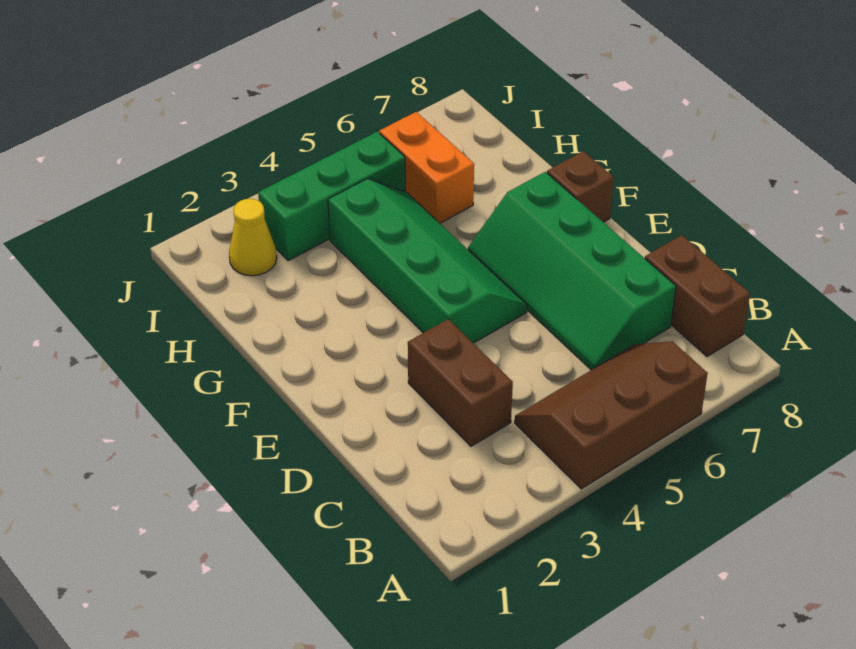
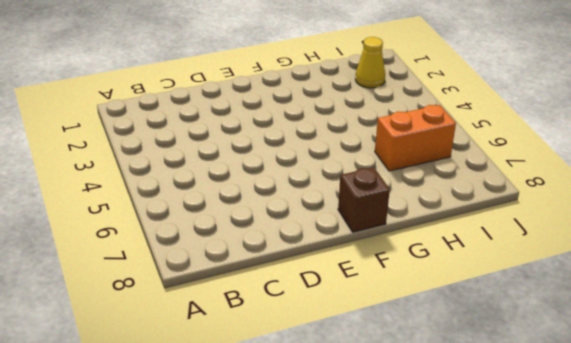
none -> brown 2x3 slope [515,341,708,489]
none -> brown 1x2 brick [645,235,750,357]

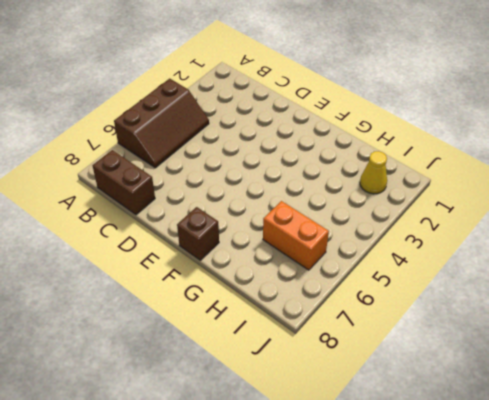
none -> brown 1x2 brick [408,319,513,446]
none -> green 2x4 slope [468,172,676,370]

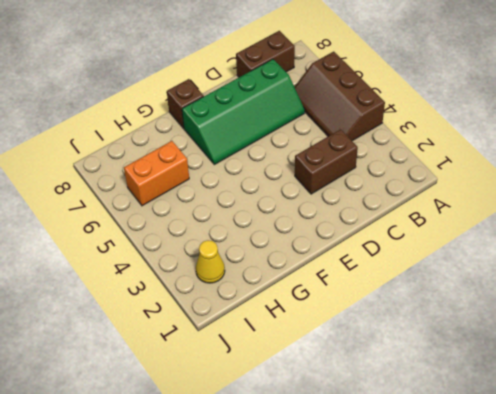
none -> green 2x4 slope [328,179,527,343]
none -> green 1x3 brick [258,132,405,261]

